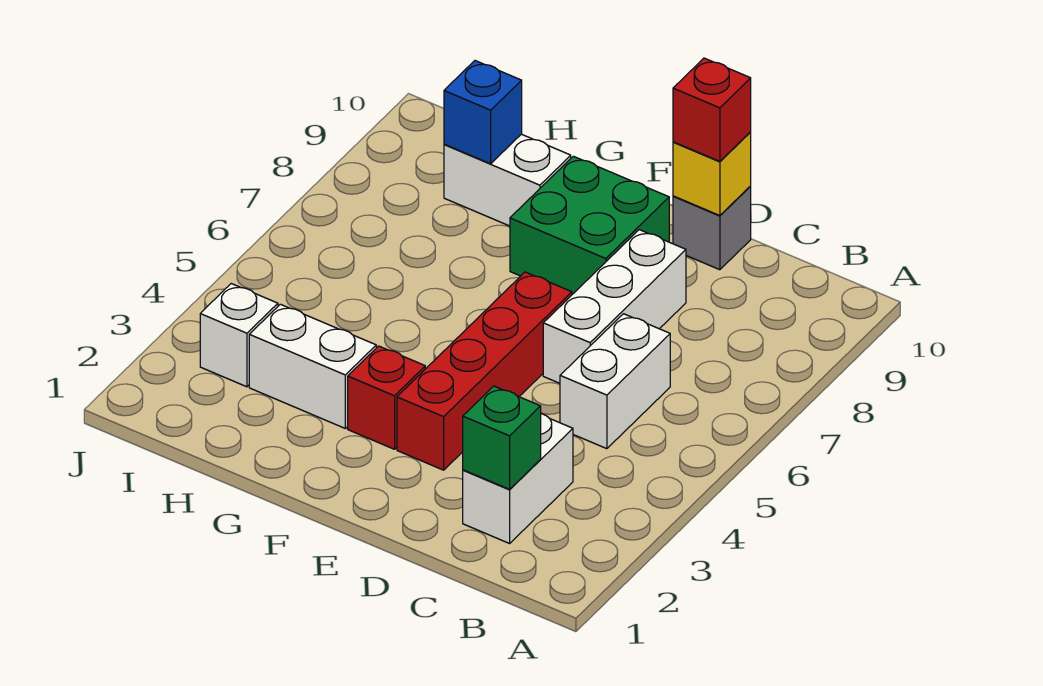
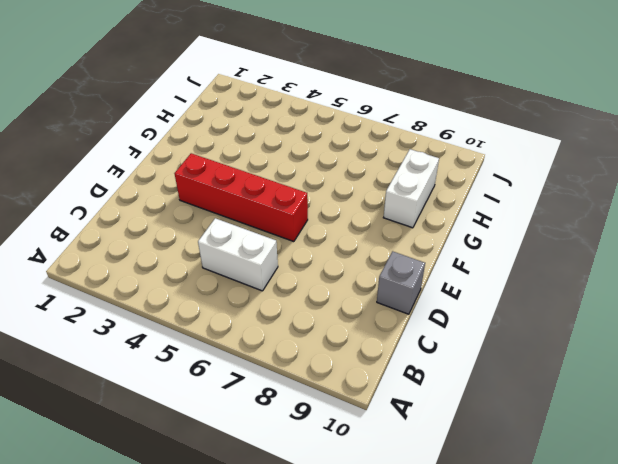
none -> white 1x2 brick [463,414,573,543]
none -> white 1x3 brick [543,230,686,383]
none -> green 2x2 brick [510,156,670,294]

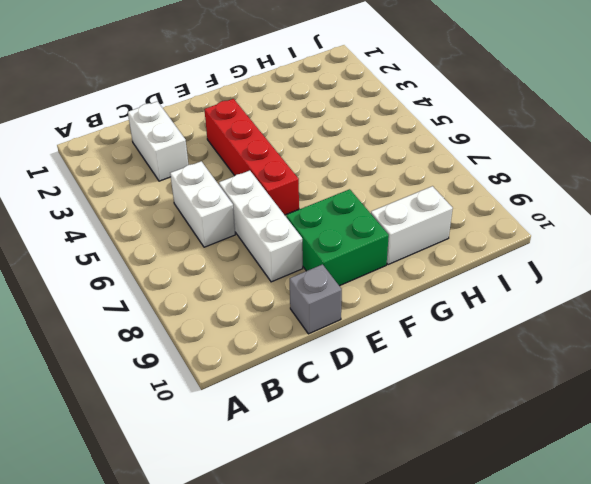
none -> red 1x1 brick [348,346,425,449]
none -> white 1x2 brick [249,304,376,428]
none -> white 1x1 brick [200,284,278,387]

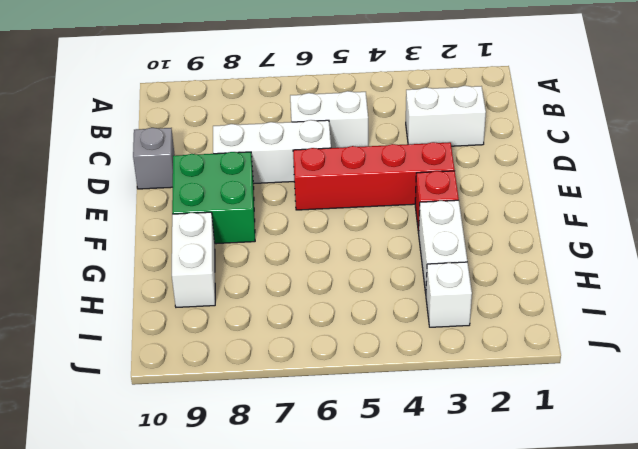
none -> green 1x1 brick [463,386,541,489]
none -> yellow 1x1 brick [673,132,751,216]
none -> blue 1x1 brick [444,61,522,164]

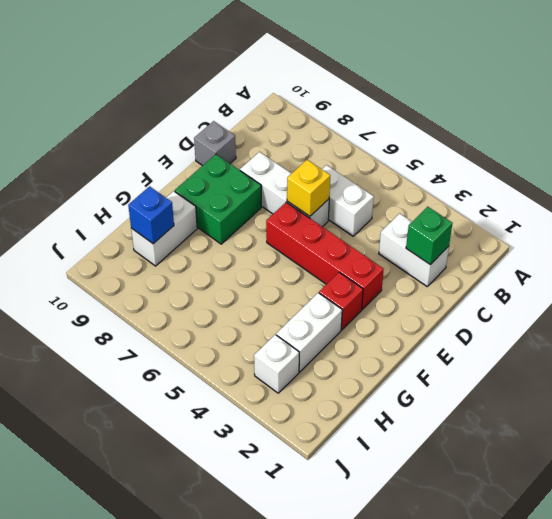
yellow 1x1 brick [287,160,330,216] -> yellow 1x1 brick moved to [673,132,751,216]
none -> red 1x1 brick [673,58,751,161]

